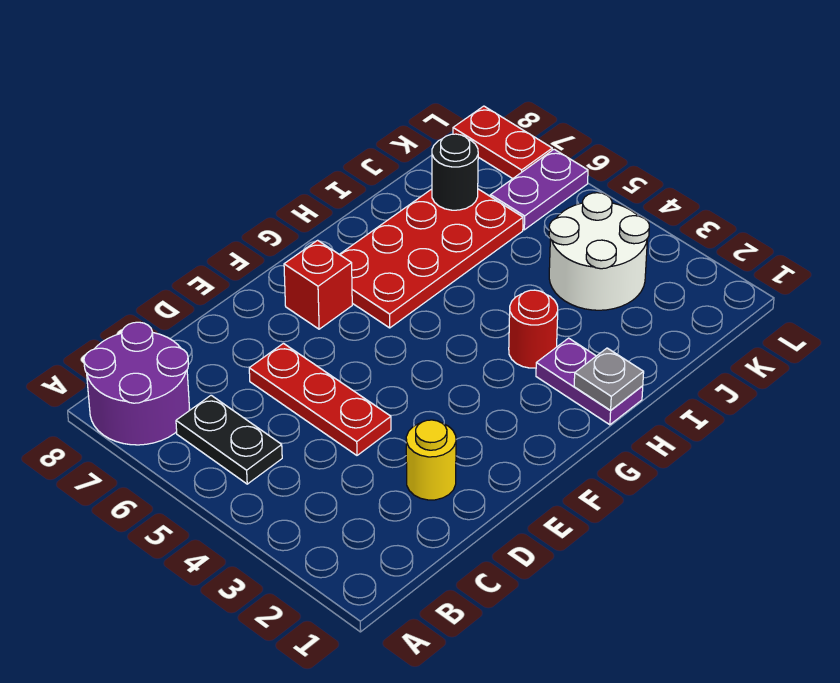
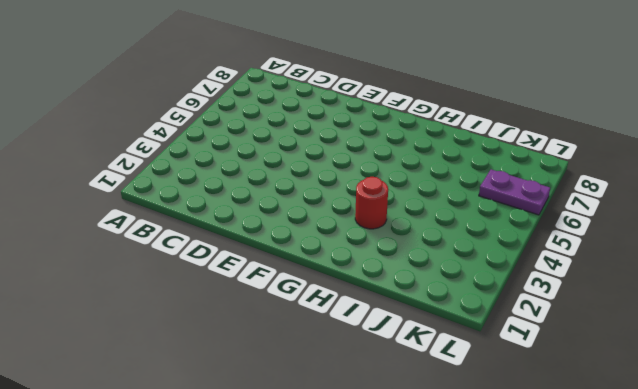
none -> purple 2x2 round brick [84,322,189,445]
none -> black 1x2 plate [176,395,282,484]
none -> yellow 1x1 round brick [406,420,456,500]

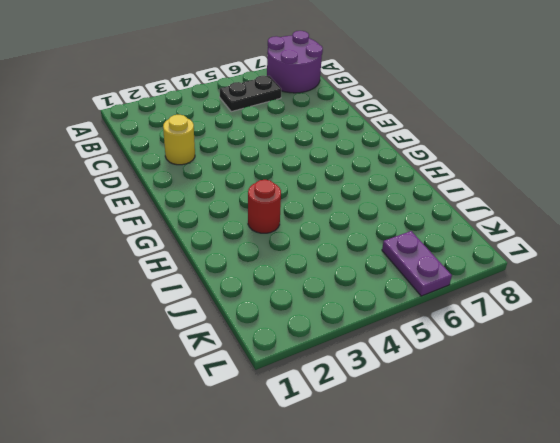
none -> red 1x3 plate [249,343,391,455]
none -> red 1x1 brick [284,240,352,329]
none -> red 2x4 plate [339,189,523,328]

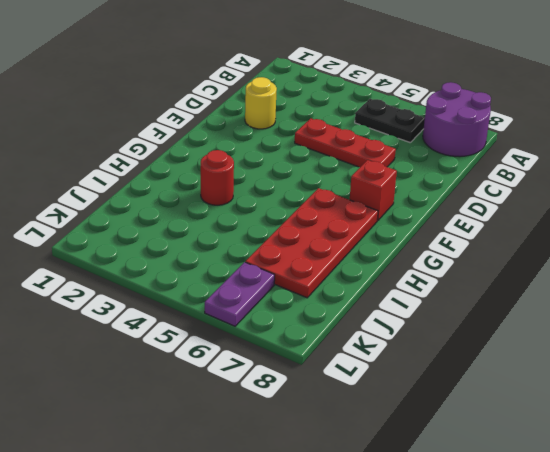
none -> purple 1x2 plate [536,338,643,425]
none -> white 2x2 round brick [549,193,649,310]
none -> red 1x2 plate [453,106,552,179]

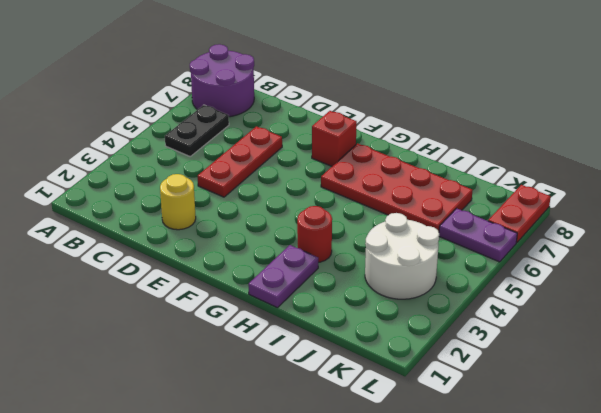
none -> grey 1x1 plate [574,348,644,410]
none -> black 1x1 round brick [432,134,478,210]

